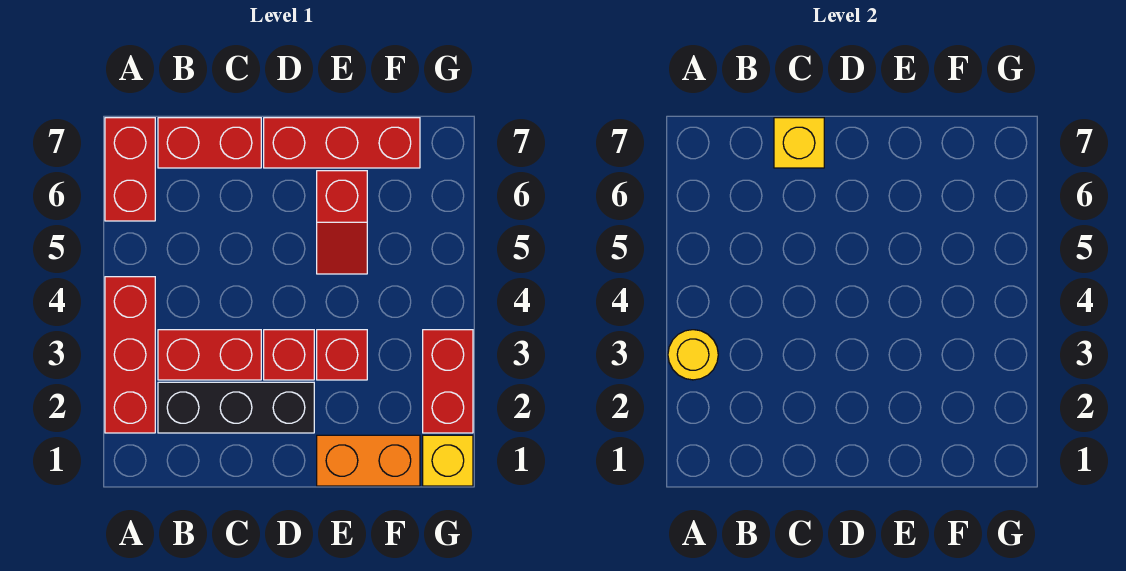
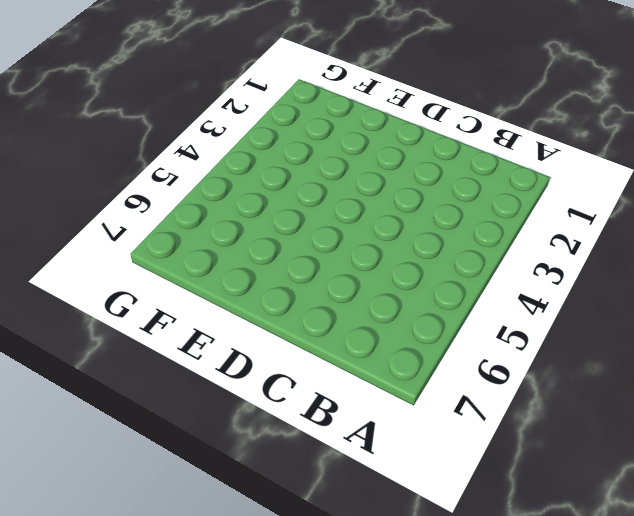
none -> red 1x3 brick [105,277,155,433]
none -> red 1x2 brick [105,118,155,221]
none -> black 1x3 brick [158,382,314,433]

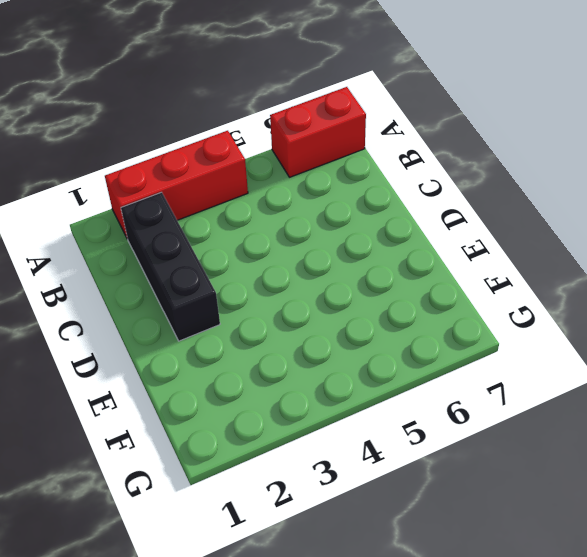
none -> red 1x2 brick [158,330,261,380]
none -> red 1x2 brick [158,118,261,168]
none -> red 1x1 brick [264,330,314,380]

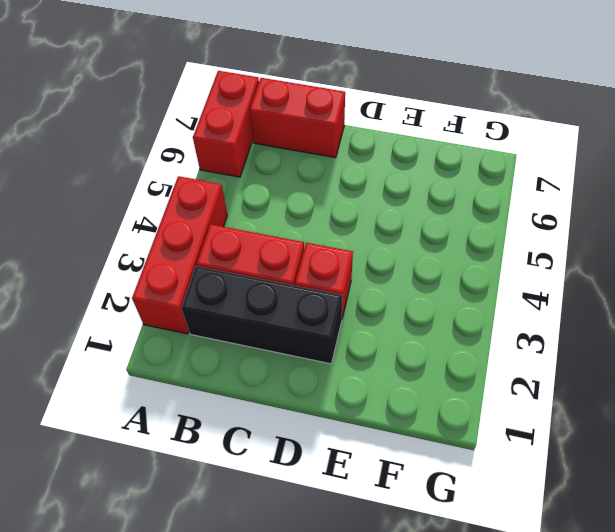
none -> red 1x3 brick [264,118,420,168]
none -> orange 1x2 brick [317,435,420,486]
none -> red 1x1 brick [317,330,367,380]

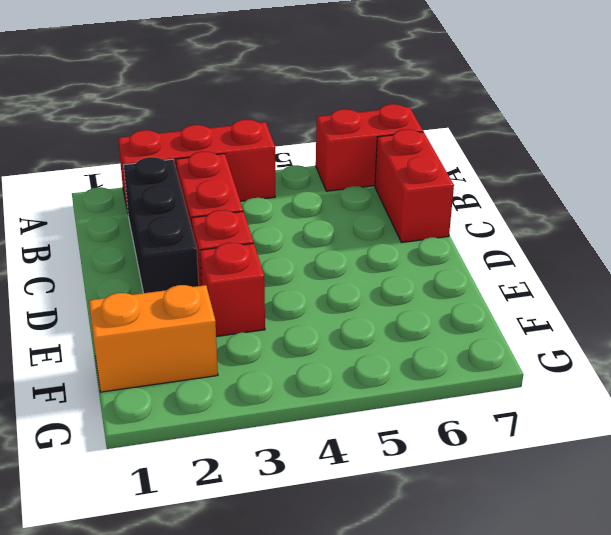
orange 1x2 brick [89,285,218,392] -> orange 1x2 brick turned to [317,435,420,486]
none -> red 1x3 brick [264,118,420,168]
none -> red 1x2 slope [317,171,367,274]
none -> yellow 1x1 brick [423,435,473,486]

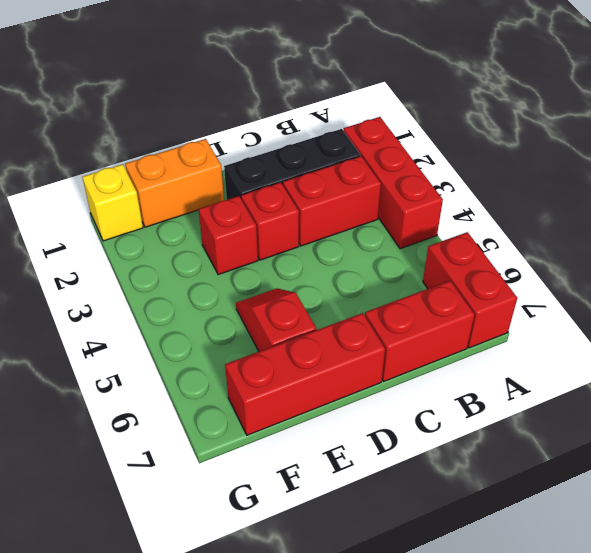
none -> red 1x2 brick [423,330,473,433]
none -> yellow 1x1 round brick [668,330,718,380]
none -> yellow 1x1 brick [774,118,824,168]

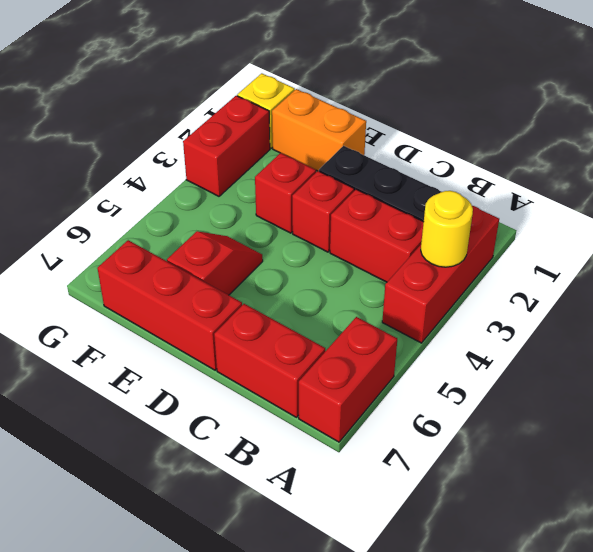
none -> yellow 1x1 brick [774,118,824,168]

